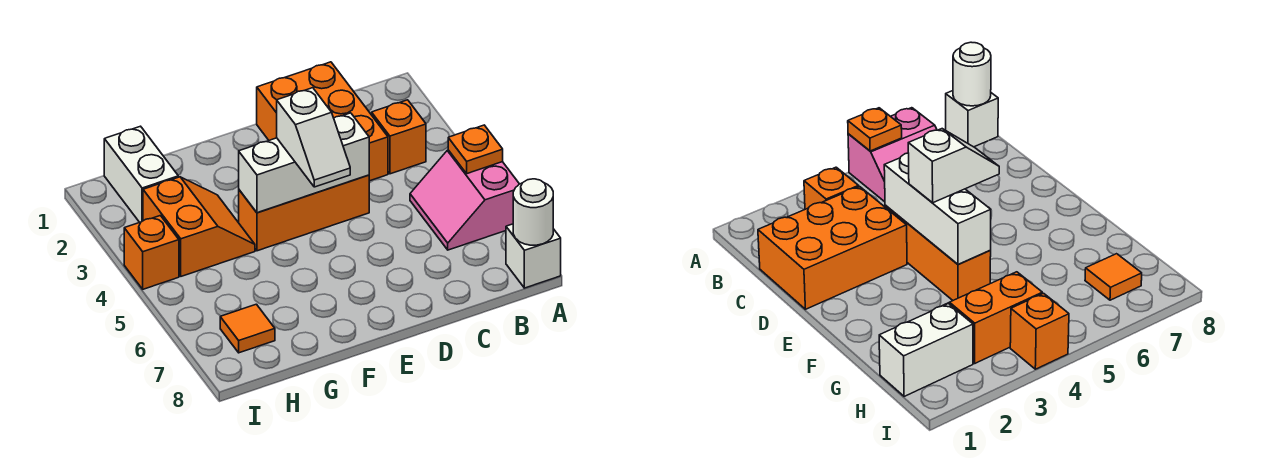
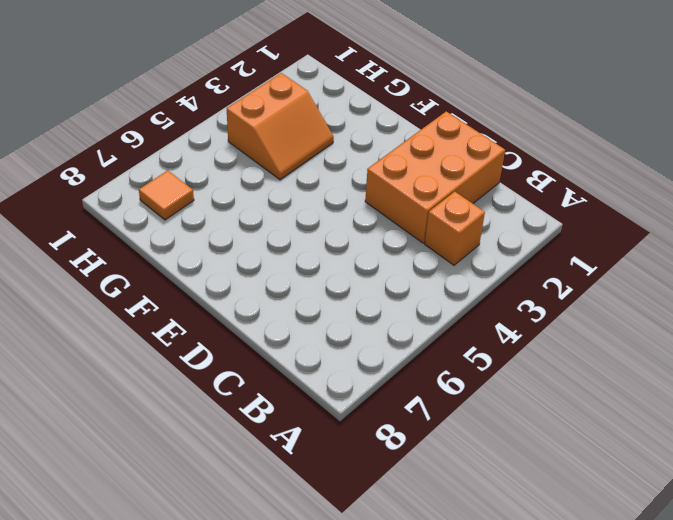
none -> pink 2x2 slope [410,150,519,250]
none -> white 1x1 brick [506,224,561,288]
none -> orange 1x3 brick [239,175,369,251]

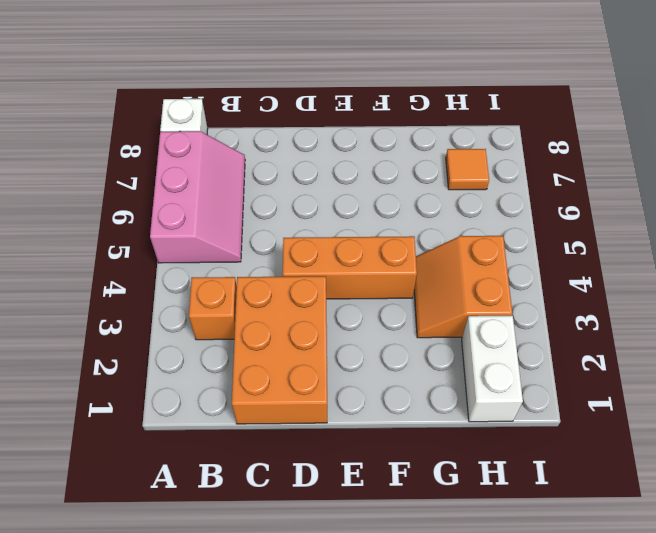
pink 2x3 slope [150,131,245,263] -> pink 2x2 slope [410,150,519,250]
none -> orange 1x1 brick [124,216,179,289]
none -> orange 1x1 plate [448,125,503,174]
none -> white 1x1 round brick [513,179,553,245]

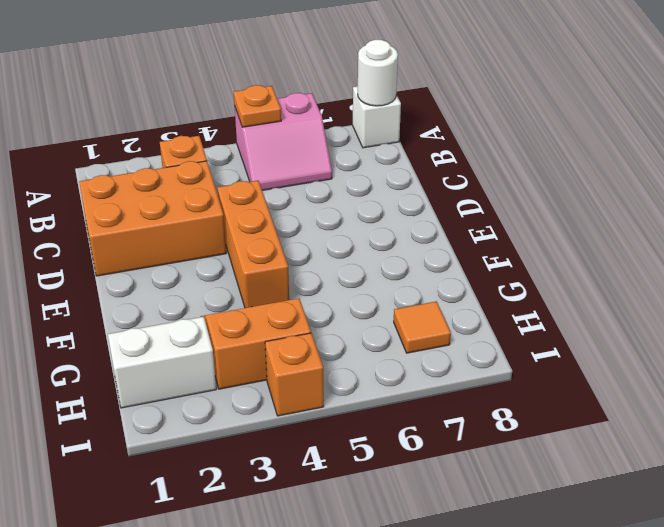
none -> white 1x3 brick [239,113,369,213]
none -> white 1x2 slope [277,88,350,187]

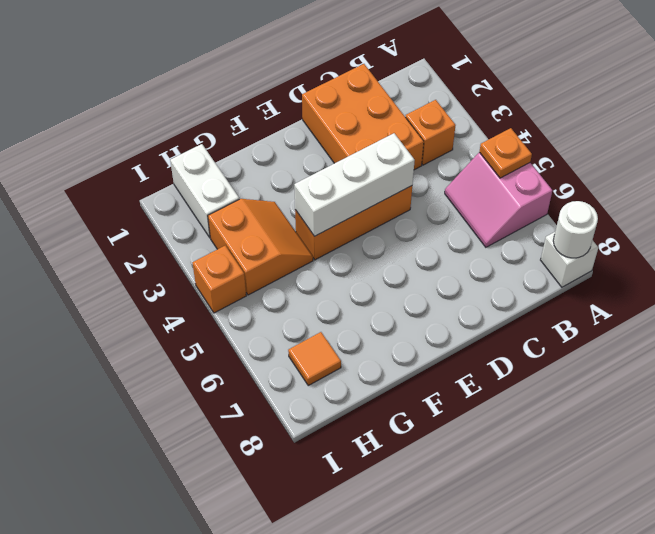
none -> white 1x2 slope [277,88,350,187]

